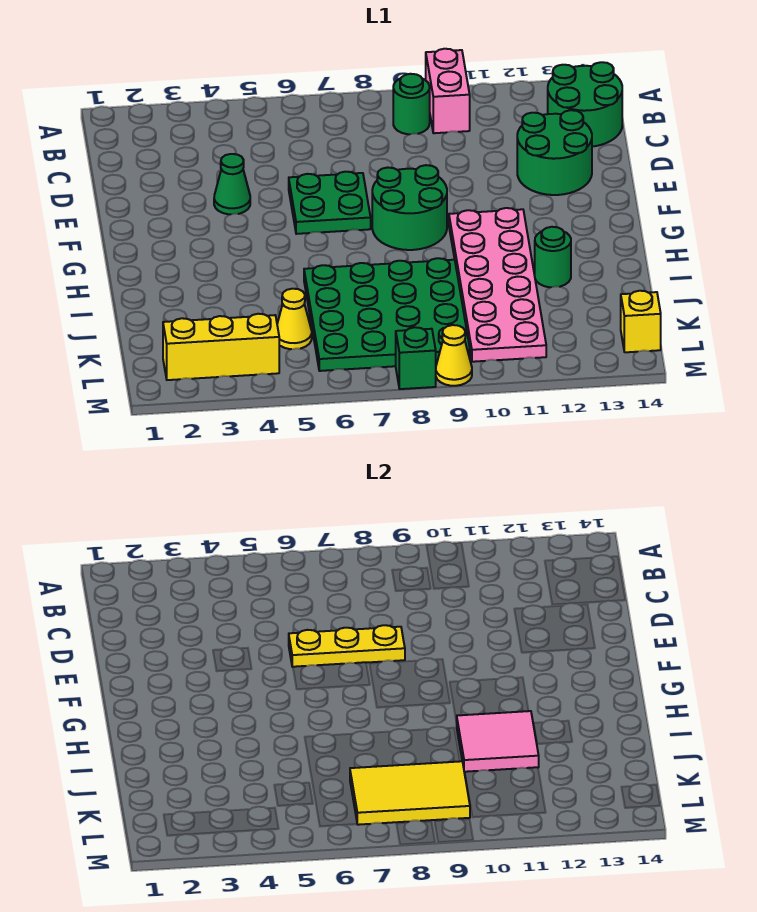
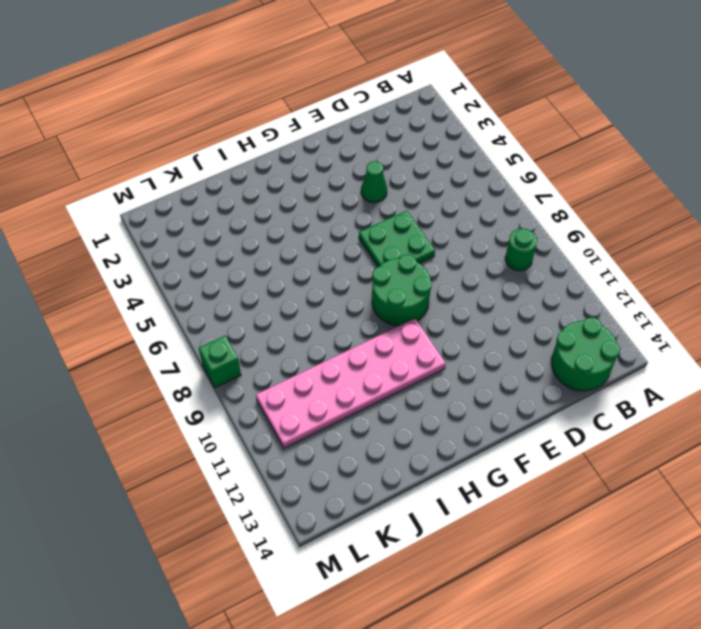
none -> pink 1x2 brick [426,49,470,133]
none -> green 2x2 round brick [517,110,592,195]
none -> green 4x4 plate [304,258,470,371]

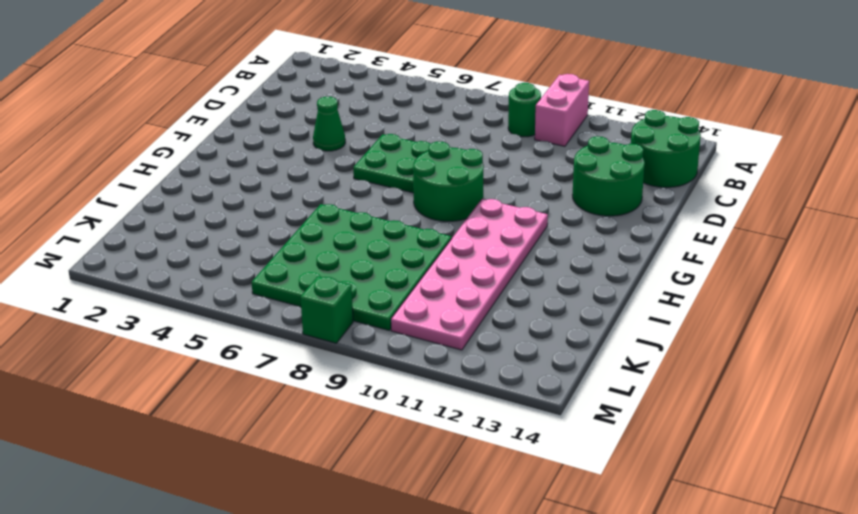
none -> green 1x1 round brick [535,227,571,287]
none -> yellow 1x1 cone [277,289,312,349]
none -> yellow 1x3 brick [163,314,279,380]

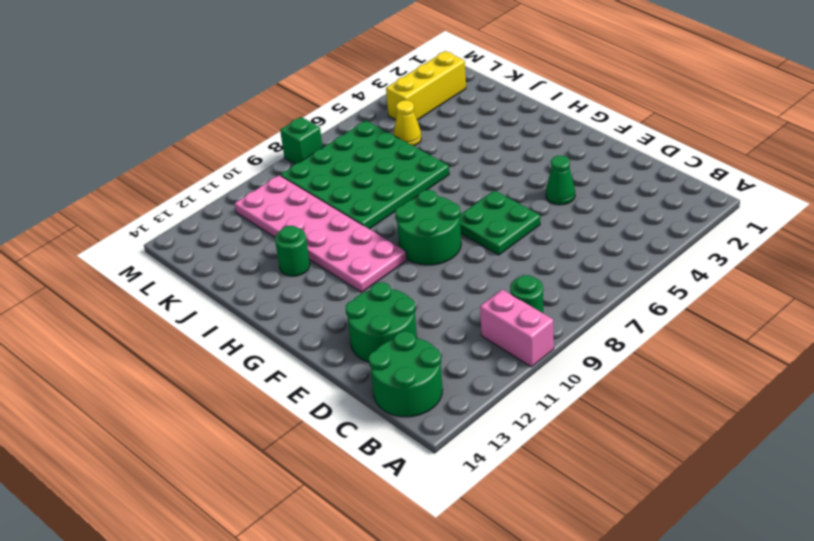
none -> yellow 1x1 brick [621,291,661,352]
none -> yellow 1x1 cone [436,325,472,386]
none -> yellow 1x3 plate [289,625,405,667]

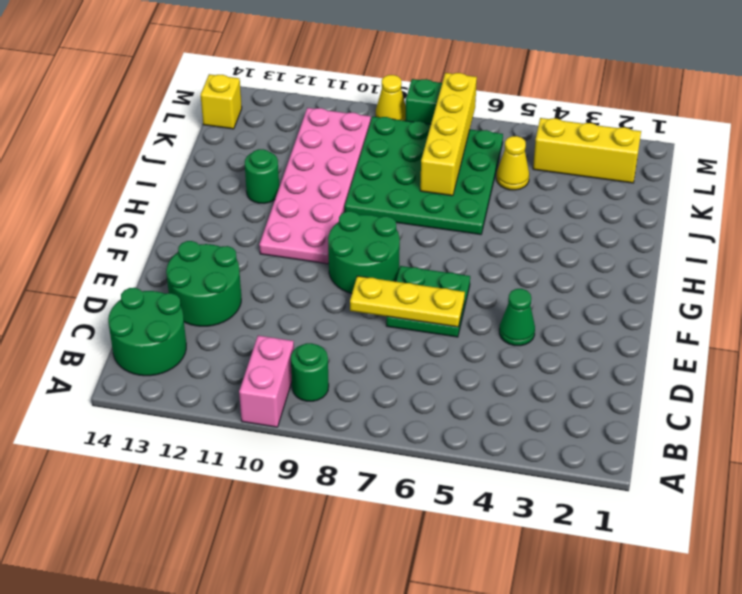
yellow 1x4 brick [420,73,477,196] -> yellow 2x3 tile [350,761,470,825]
none -> pink 2x2 tile [457,711,539,772]

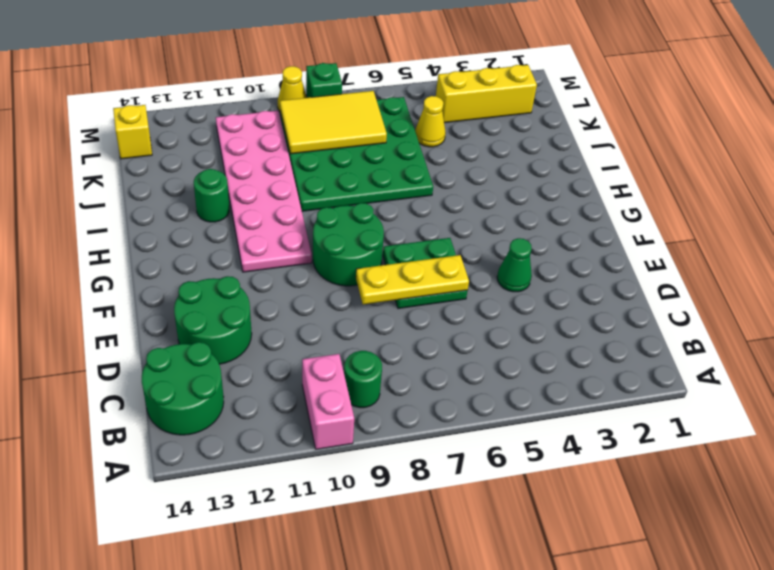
none -> pink 2x2 tile [457,711,539,772]

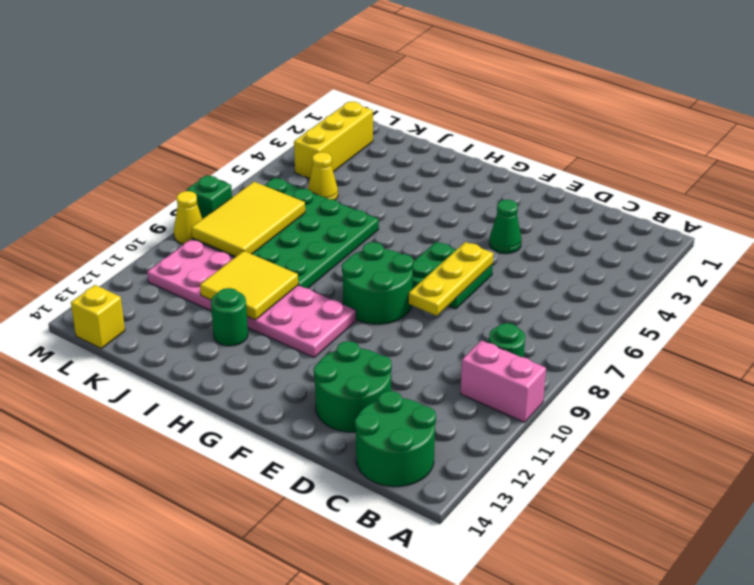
yellow 2x2 tile [200,251,298,320] -> pink 2x2 tile [457,711,539,772]

